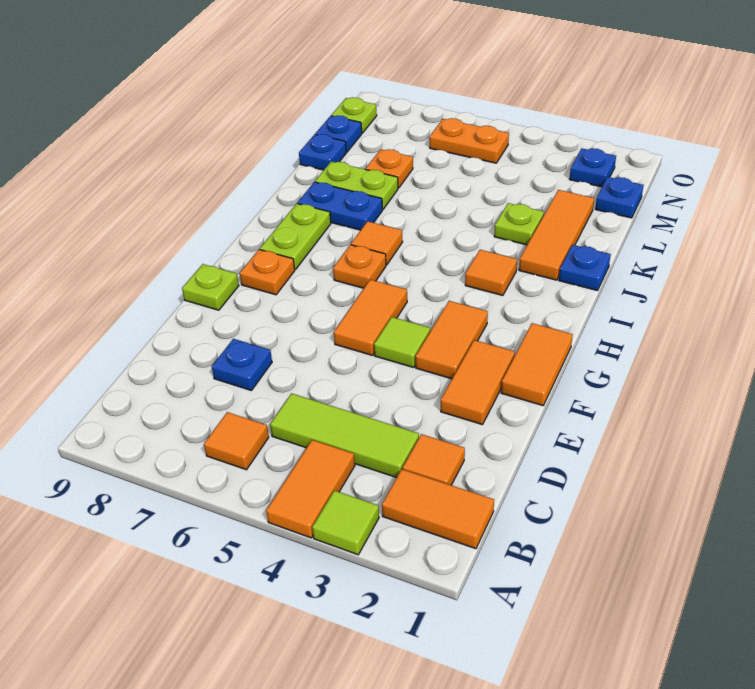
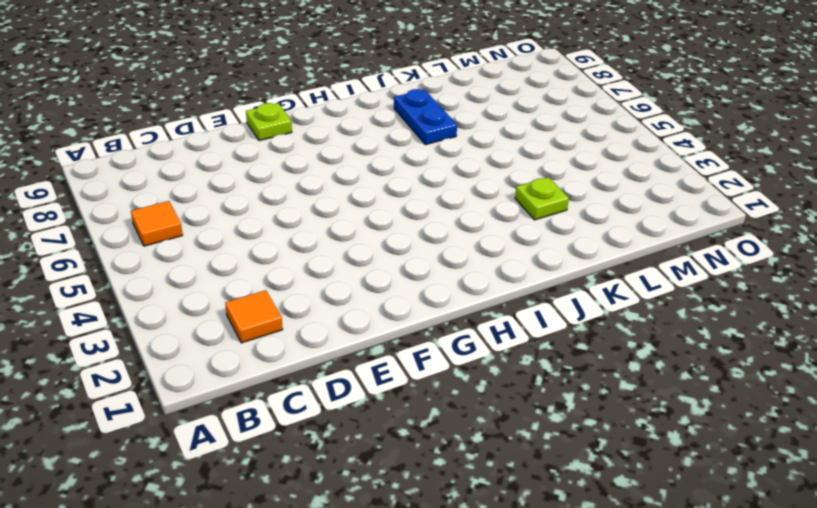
none -> lime 1x1 tile [312,490,379,555]
none -> orange 1x2 tile [266,440,355,538]
none -> orange 1x2 tile [382,469,494,549]
none -> lime 1x3 tile [270,393,419,478]

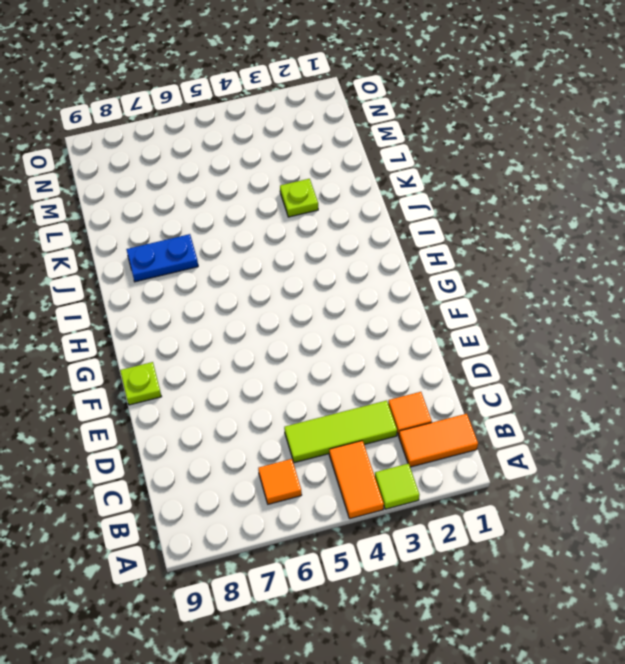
none -> blue 1x1 plate [212,339,272,390]
none -> orange 1x2 tile [441,340,515,425]
none -> orange 1x2 tile [501,323,573,406]
none -> orange 1x2 tile [416,301,488,379]

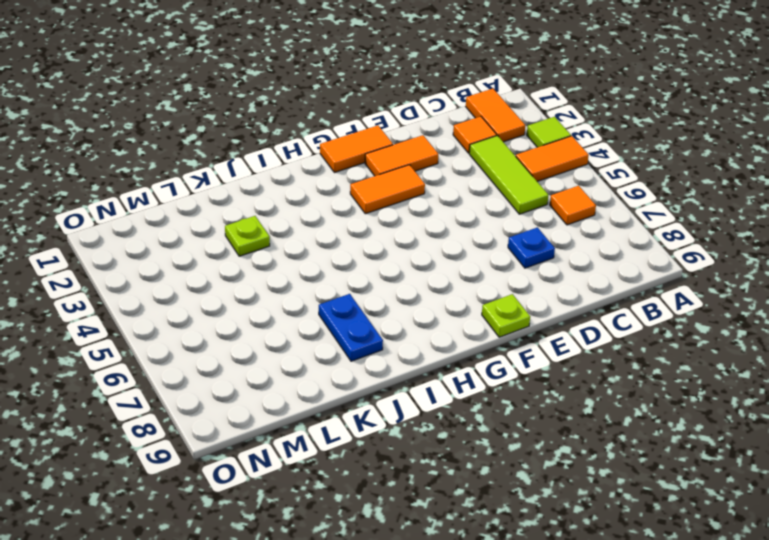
none -> lime 1x1 tile [374,317,430,368]
none -> orange 1x2 tile [334,280,407,355]
none -> orange 1x1 plate [240,249,295,295]
none -> orange 1x1 plate [333,245,386,288]

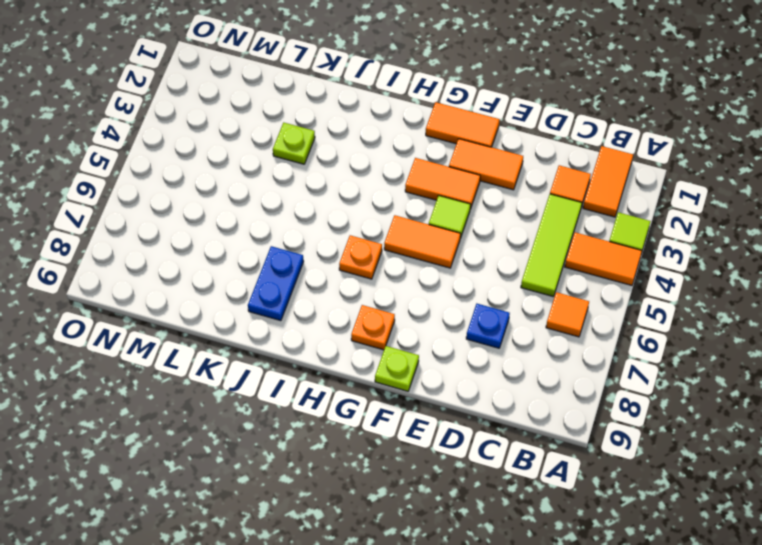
none -> lime 1x2 plate [260,204,331,270]
none -> orange 1x1 tile [465,250,517,296]
none -> orange 1x1 tile [351,221,403,265]
none -> blue 1x1 plate [559,245,611,291]

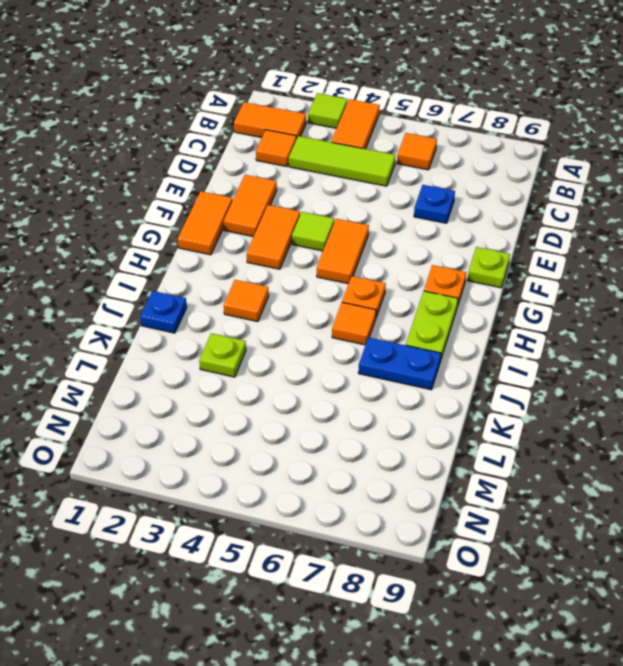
none -> orange 1x3 tile [519,190,594,280]
none -> lime 1x2 plate [315,161,398,209]
none -> orange 1x1 plate [366,149,413,188]
none -> blue 1x1 plate [299,134,346,170]

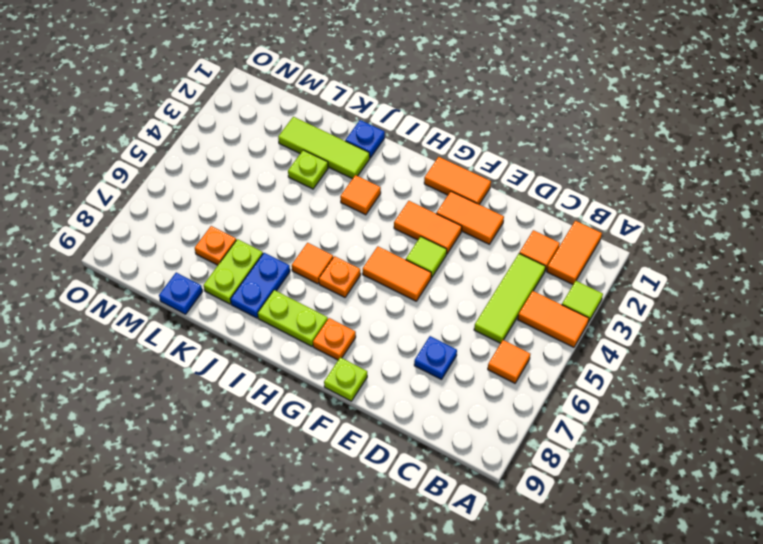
lime 1x3 tile [278,117,370,179] -> orange 1x3 tile [519,190,594,280]
none -> blue 1x1 plate [595,177,643,218]
none -> blue 1x1 plate [315,115,362,152]
none -> blue 1x1 plate [570,148,616,187]
none -> orange 1x2 plate [430,118,509,163]

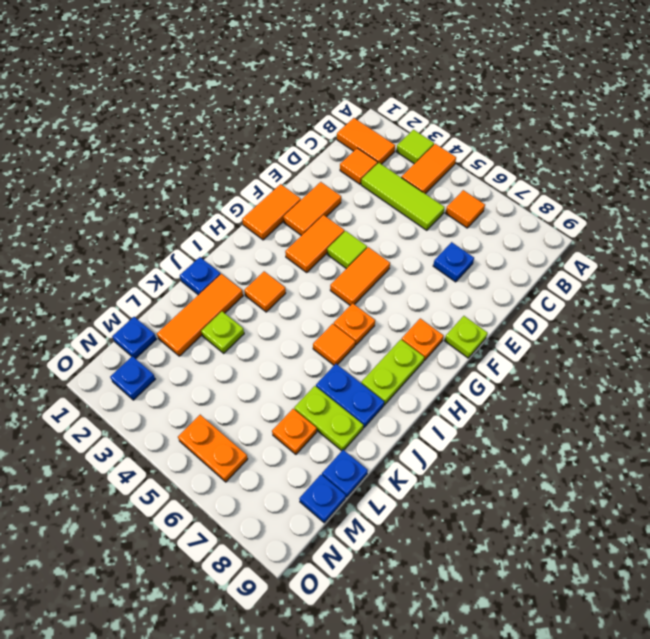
none -> lime 1x1 plate [331,97,377,133]

